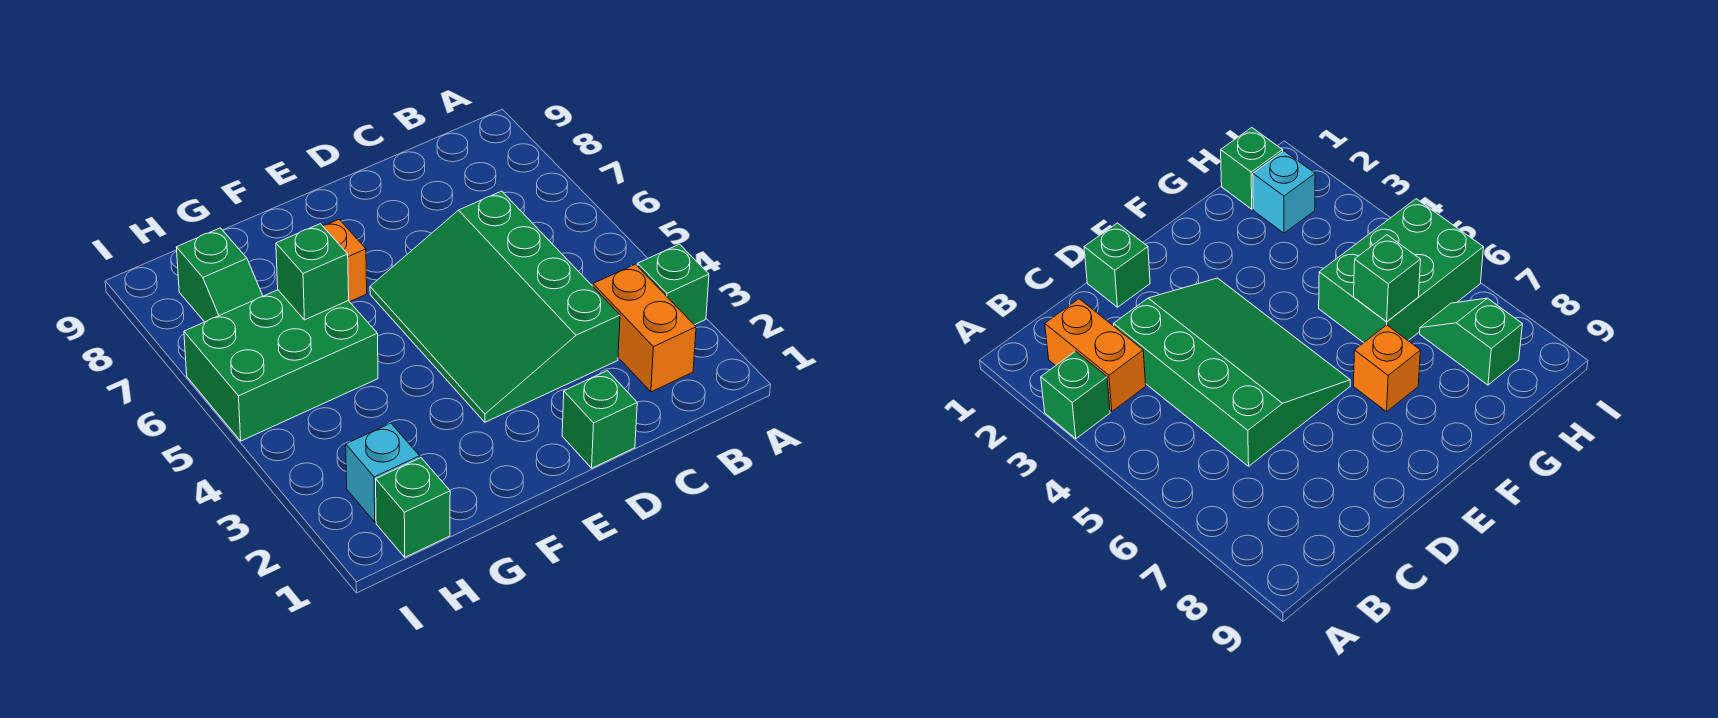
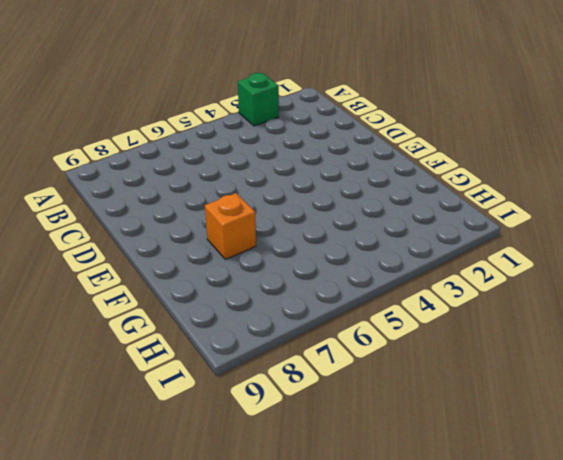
none -> orange 1x2 brick [593,264,696,392]
none -> green 3x4 slope [370,191,620,422]

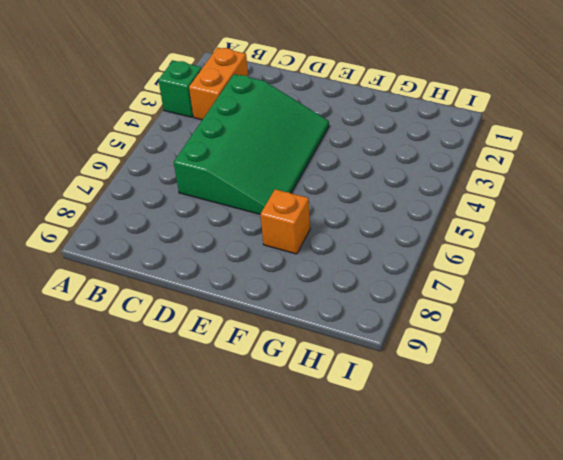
none -> green 1x1 brick [562,371,637,468]
none -> green 2x3 brick [184,290,378,441]

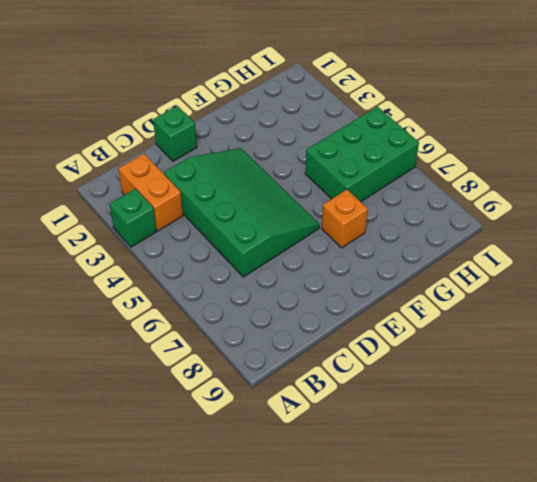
none -> green 1x1 brick [376,458,450,557]
none -> cyan 1x1 brick [346,423,420,522]

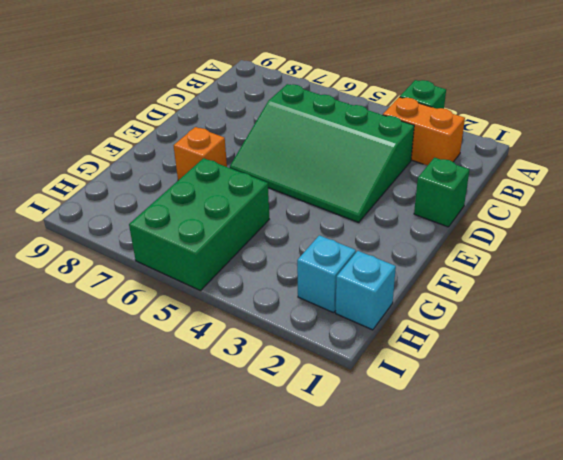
cyan 1x1 brick [336,251,396,330] -> green 1x1 brick [376,458,450,557]
none -> green 1x2 slope [176,228,263,322]
none -> green 1x1 brick [276,224,349,320]

